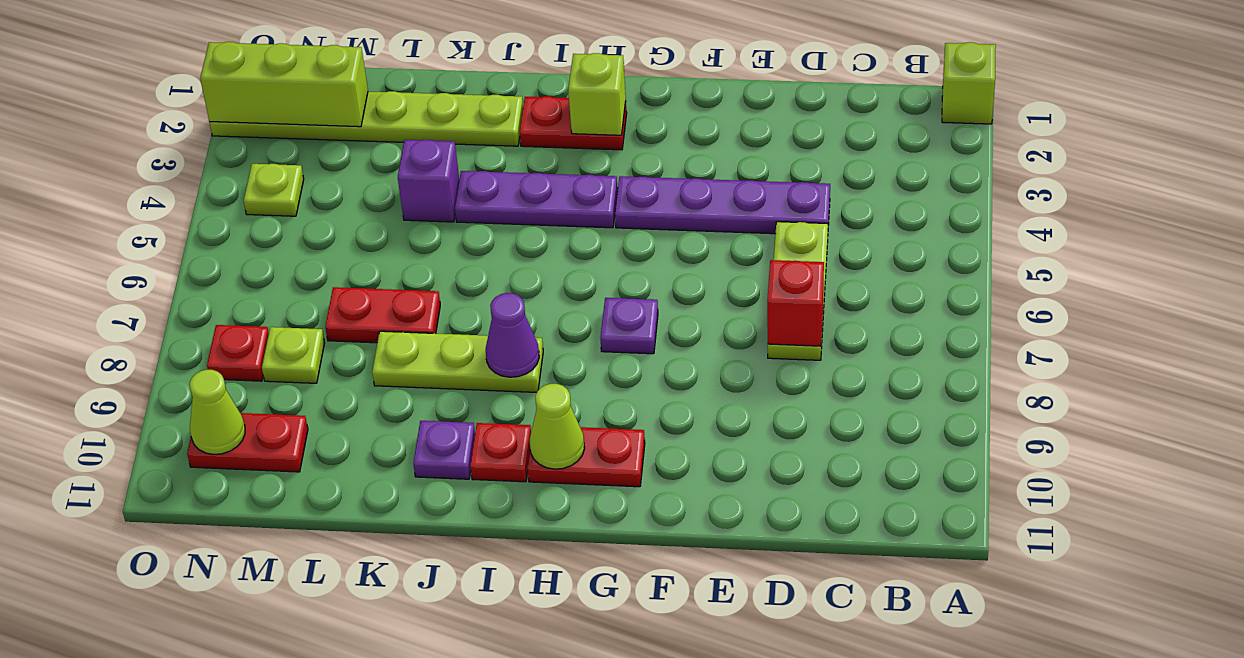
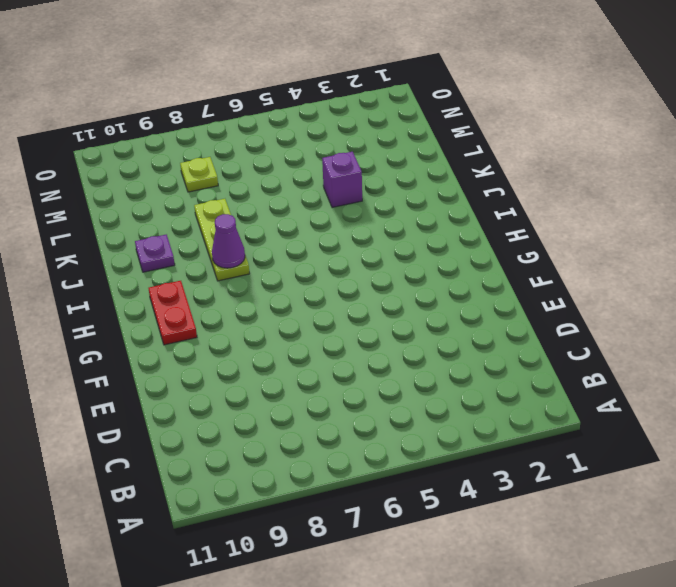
none -> lime 1x1 brick [942,42,996,124]
none -> purple 1x4 plate [615,176,830,234]
none -> lime 1x3 plate [768,222,828,360]

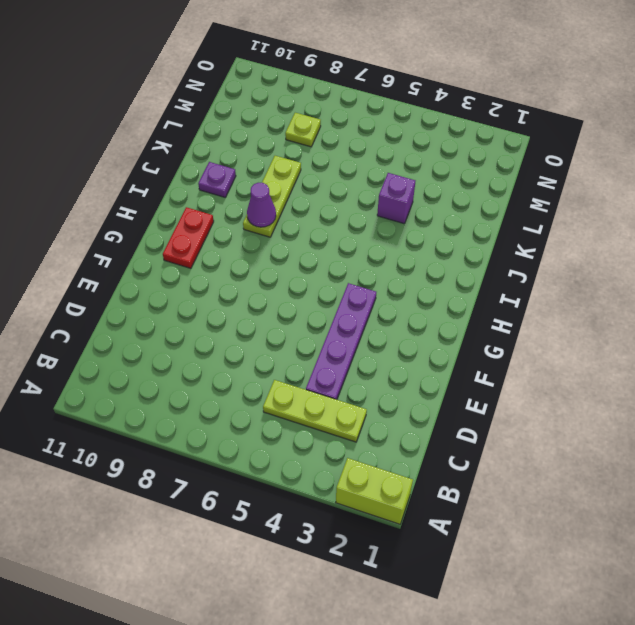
lime 1x2 brick [336,458,413,524] -> lime 1x1 brick [942,42,996,124]
lime 1x3 plate [263,380,367,442] -> lime 1x3 plate moved to [768,222,828,360]
none -> purple 1x1 plate [600,298,658,354]
none -> red 1x2 plate [520,96,627,150]
none -> purple 1x3 plate [455,171,618,228]

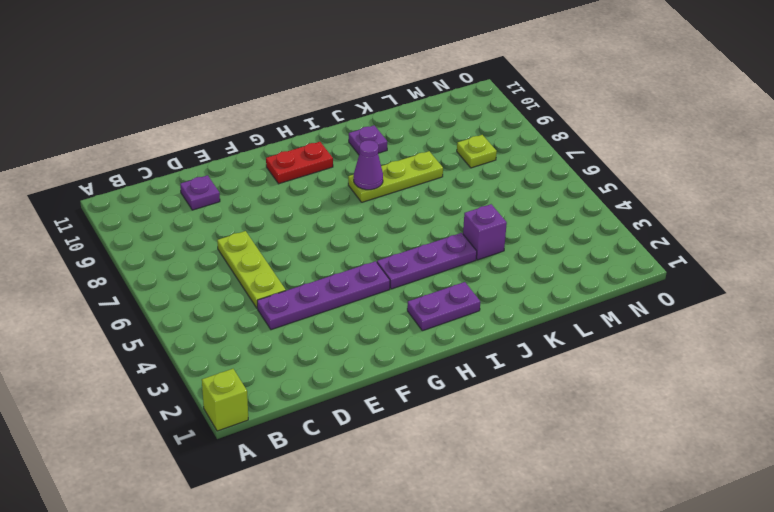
purple 1x1 plate [180,175,220,210] -> purple 1x1 plate moved to [600,298,658,354]
purple 1x2 plate [407,282,480,331] -> red 1x2 plate [520,96,627,150]
none -> red 1x1 plate [470,423,531,482]
none -> lime 1x6 plate [209,91,523,146]
none -> red 1x2 plate [325,287,440,343]

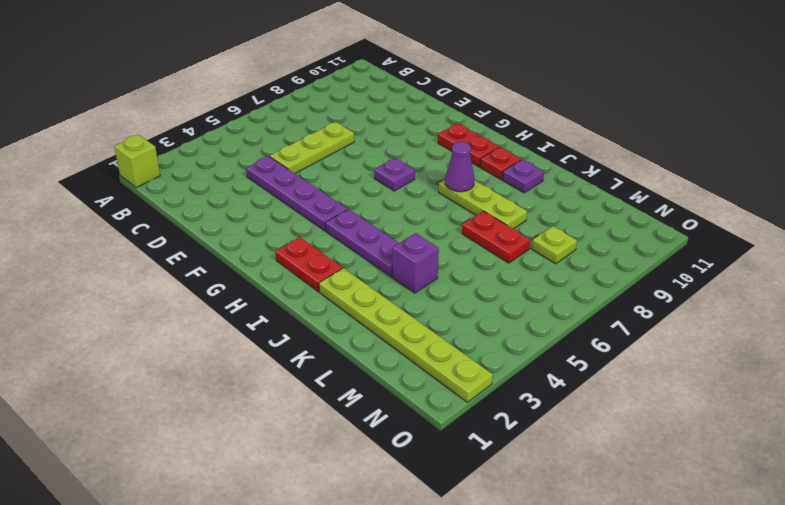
none -> red 1x2 plate [187,413,308,472]
none -> lime 1x1 plate [244,164,304,216]
none -> red 1x1 plate [207,325,269,381]

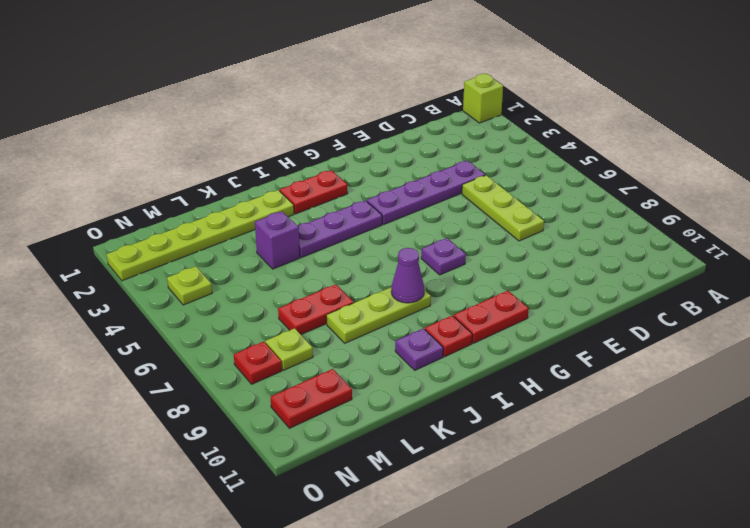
none -> red 1x1 brick [767,260,824,346]
none -> lime 1x1 brick [568,53,626,135]
none -> lime 1x1 cone [530,384,585,469]

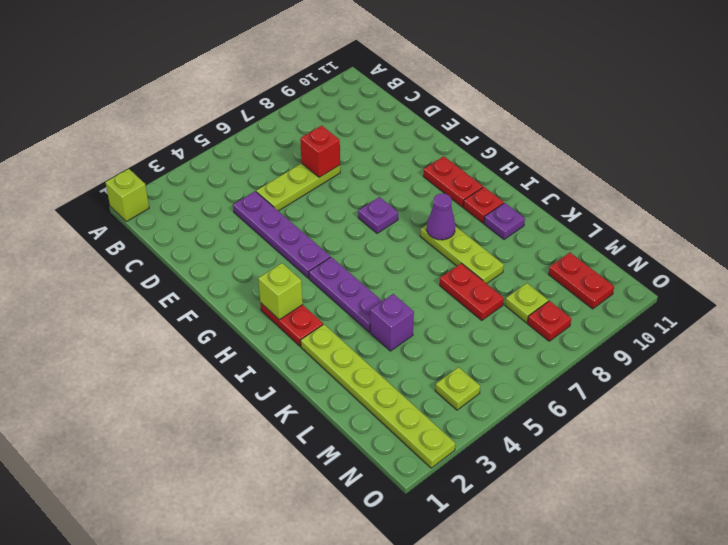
none -> lime 1x1 cone [530,384,585,469]
none -> lime 1x3 brick [200,42,368,127]
none -> lime 1x1 cone [190,370,245,454]

